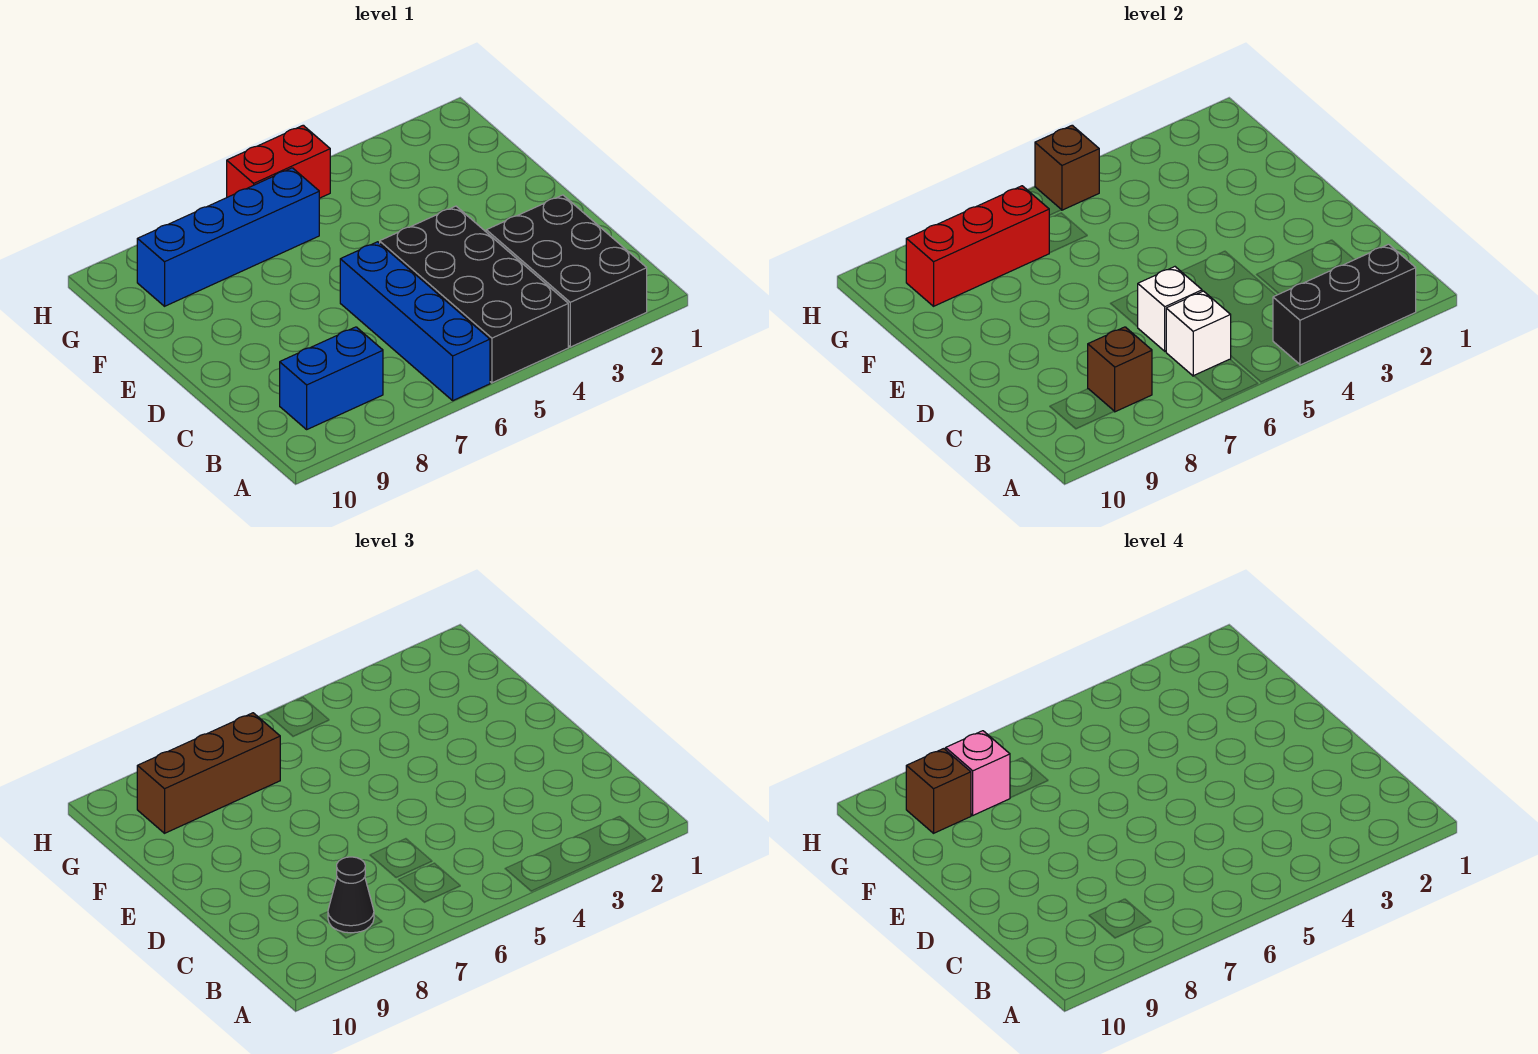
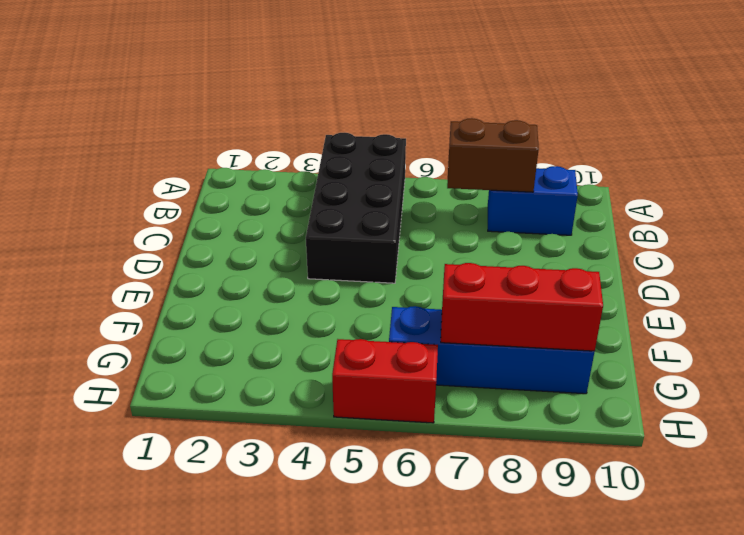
brown 1x2 brick [447,118,539,192] -> brown 1x1 brick [1088,327,1152,412]
none -> black 2x3 brick [486,195,647,347]
none -> blue 1x4 brick [340,242,490,401]
none -> black 1x3 brick [1273,244,1416,365]

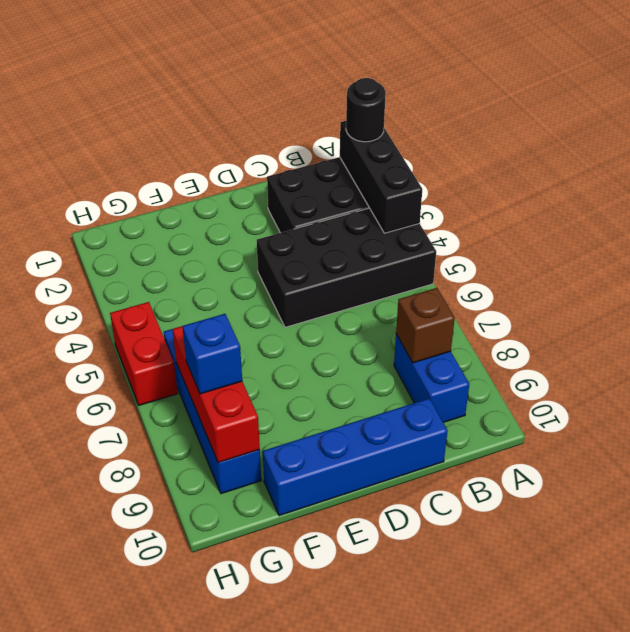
black 1x1 round brick [346,78,386,142] -> none
blue 1x4 brick [263,398,447,516] -> blue 1x4 brick moved to [340,242,490,401]
blue 1x1 brick [182,314,242,394] -> brown 1x3 brick [137,713,280,833]
none -> white 1x1 brick [1166,291,1231,376]
none -> white 1x1 brick [1138,267,1202,351]
none -> brown 1x1 brick [1035,125,1099,210]

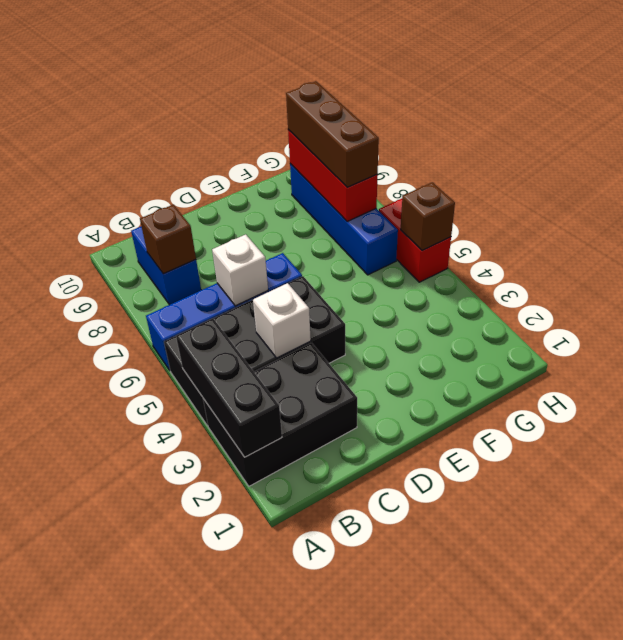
white 1x1 brick [253,283,311,358] -> white 1x1 brick moved to [1166,291,1231,376]
none -> black 1x1 cone [328,857,374,933]
none -> pink 1x1 brick [946,731,1010,815]
none -> brown 1x1 brick [906,749,971,833]

